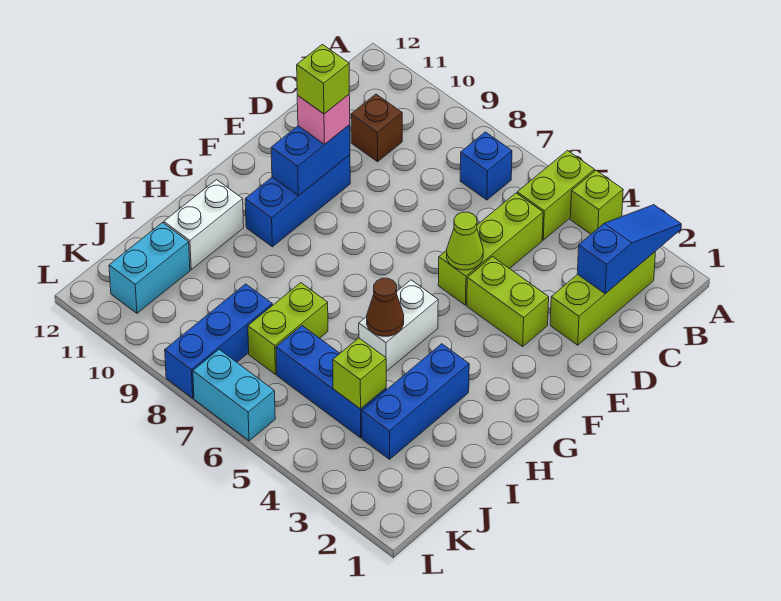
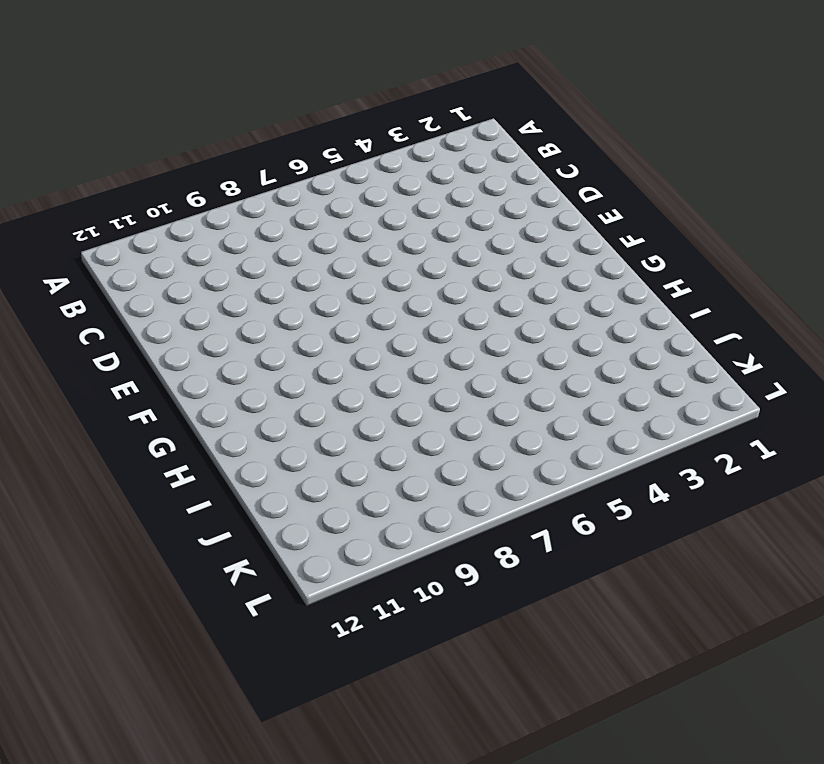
none -> lime 1x1 brick [570,171,623,234]
none -> lime 1x2 brick [517,151,595,240]
none -> lime 1x3 brick [550,252,655,345]

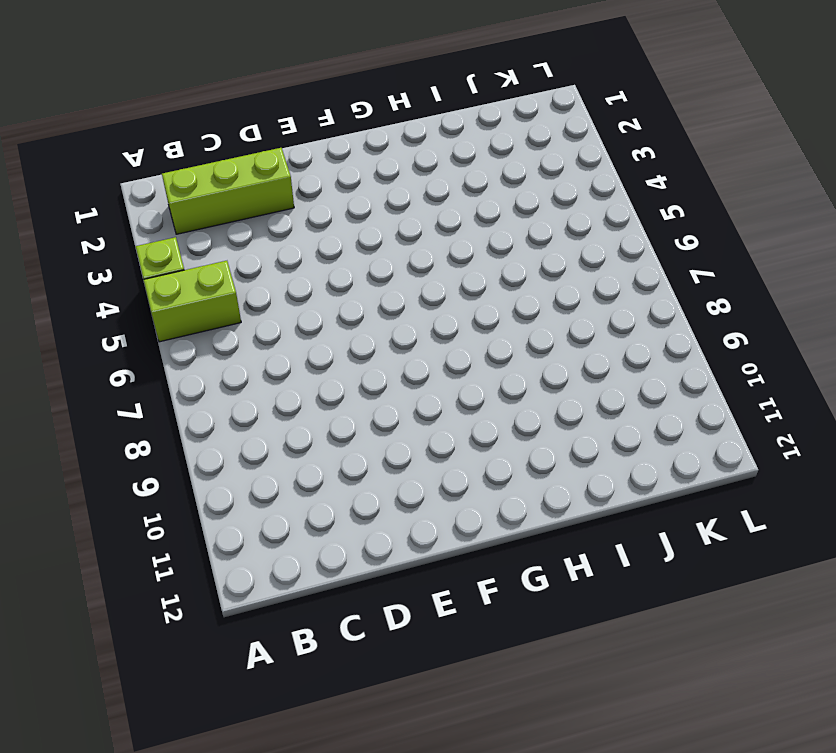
none -> blue 1x1 brick [460,132,512,200]
none -> lime 1x3 brick [438,193,543,305]
none -> brown 1x1 brick [351,94,402,162]

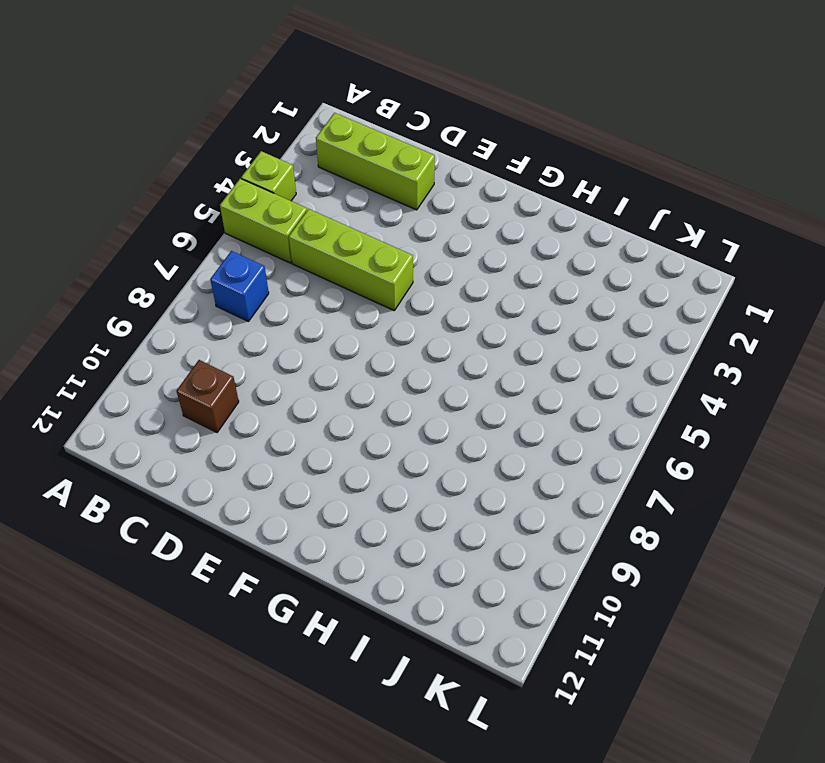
none -> lime 1x2 brick [467,257,549,346]
none -> blue 1x3 brick [245,155,350,247]
none -> white 1x2 brick [359,280,438,372]

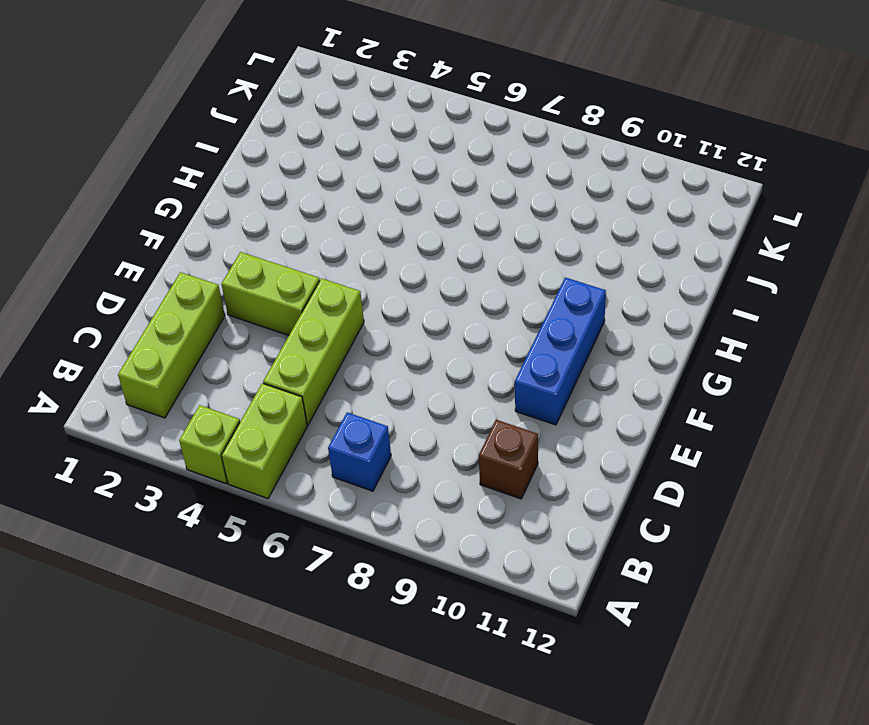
none -> white 1x2 brick [359,280,438,372]
none -> blue 1x3 brick [362,344,469,459]
none -> white 1x2 brick [164,180,244,270]

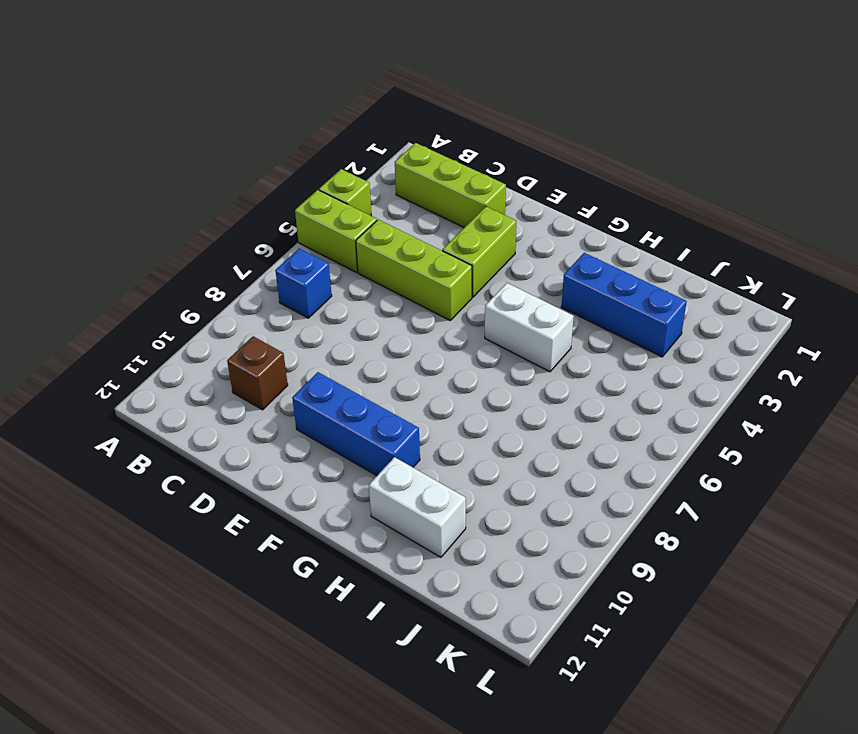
none -> lime 1x2 brick [248,283,328,374]
none -> blue 1x3 brick [276,326,386,438]
none -> blue 1x3 brick [165,284,272,398]

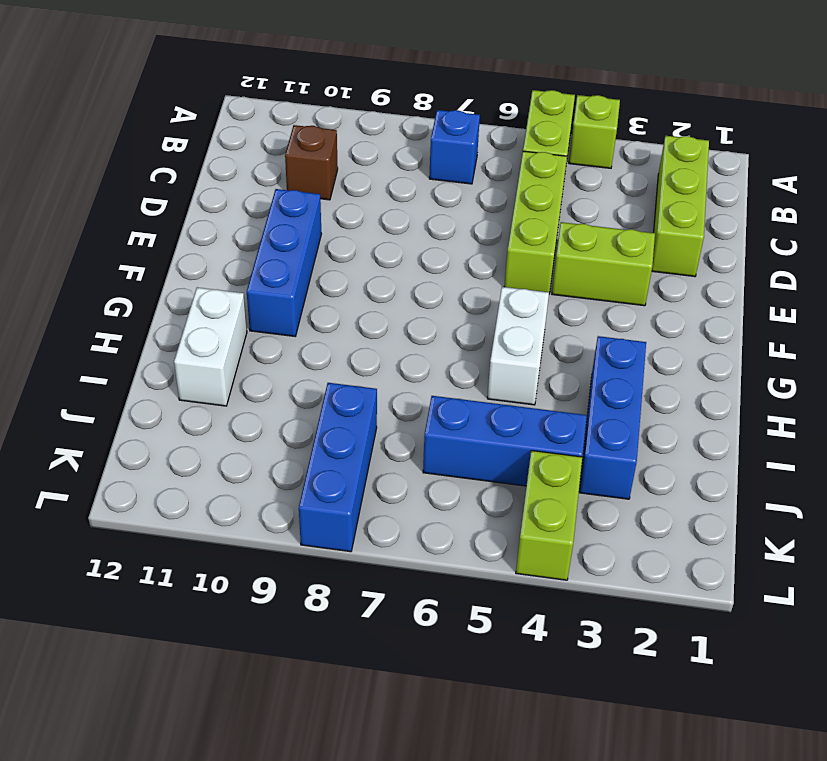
lime 1x2 brick [516,450,582,580] -> lime 1x2 brick moved to [248,283,328,374]
none -> cyan 1x2 brick [109,223,190,313]
none -> cyan 1x2 brick [193,349,275,441]
none -> blue 1x3 slope [577,205,681,294]

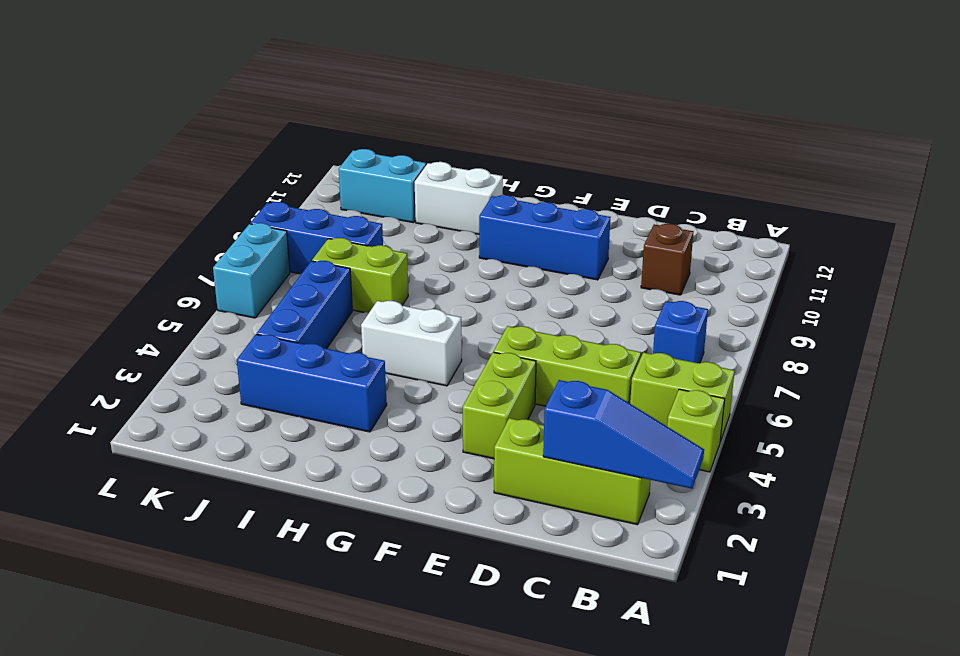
none -> lime 1x1 cone [447,212,483,270]
none -> blue 1x2 brick [271,125,350,196]
none -> brown 1x1 cone [367,278,404,336]

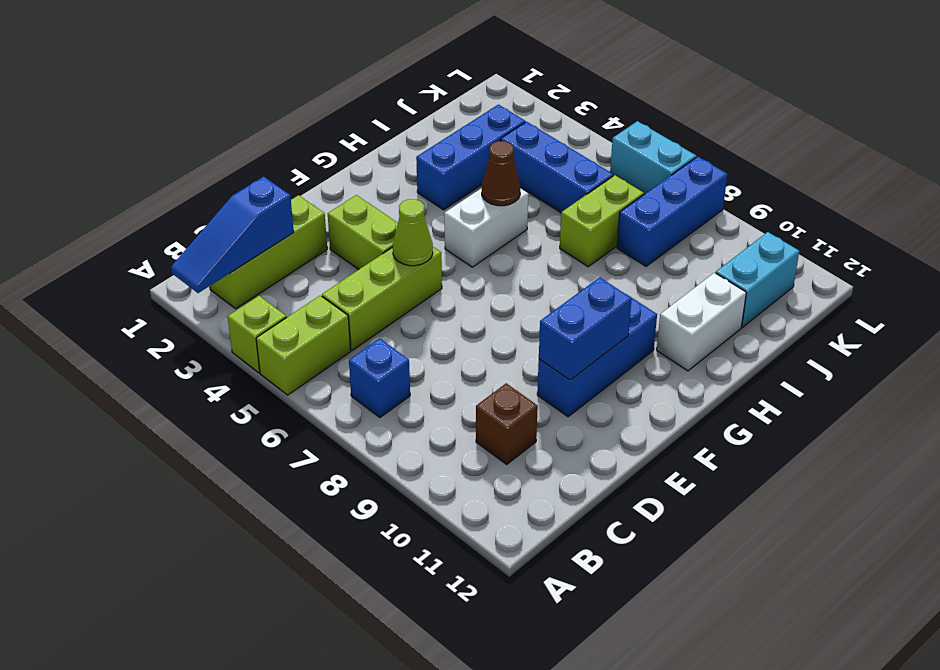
none -> lime 1x1 brick [333,338,386,409]
none -> pink 1x1 brick [297,95,350,144]
none -> lime 1x1 brick [297,44,349,114]

